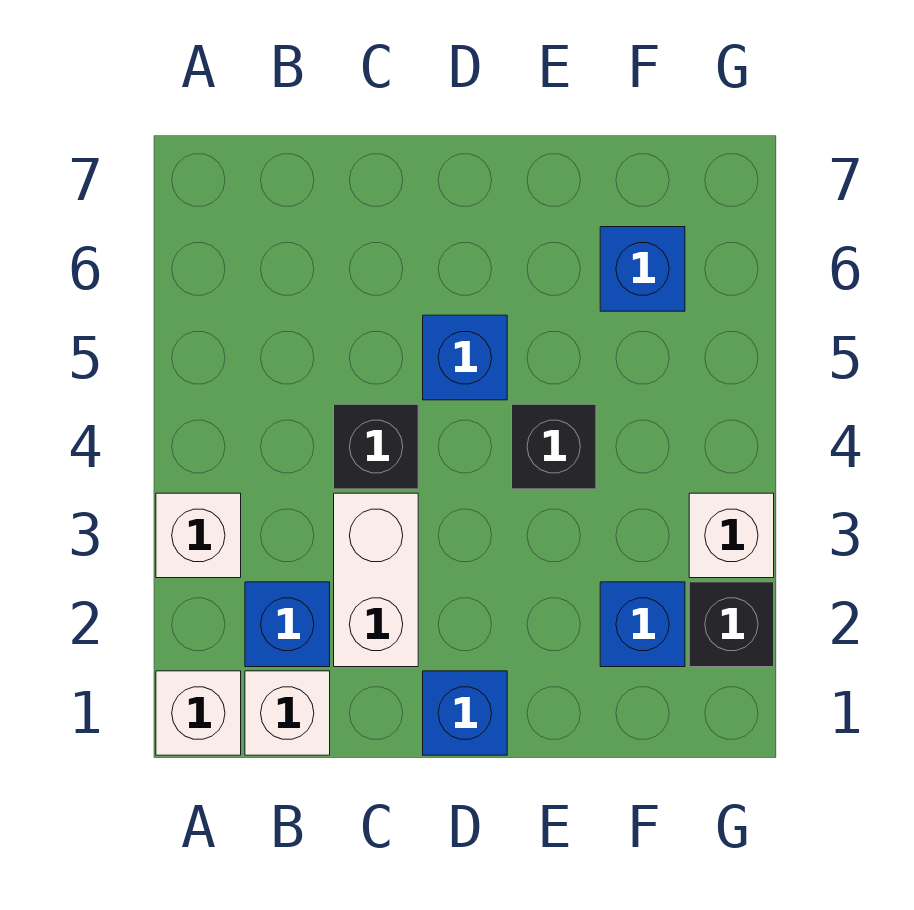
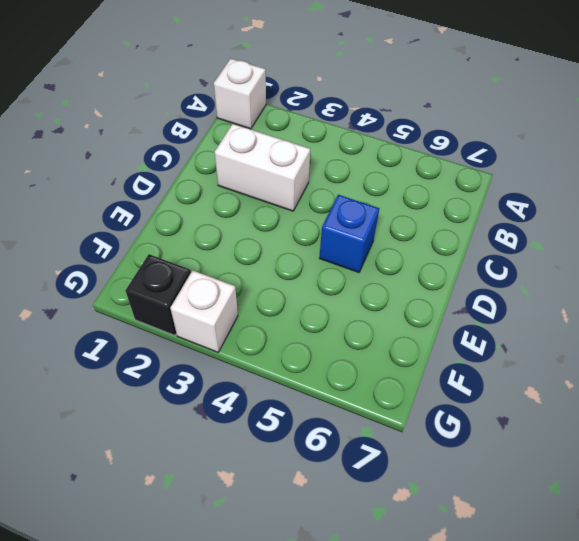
none -> white 1x1 brick [156,493,241,578]
none -> white 1x1 brick [245,671,330,755]
none -> blue 1x1 brick [245,582,330,667]

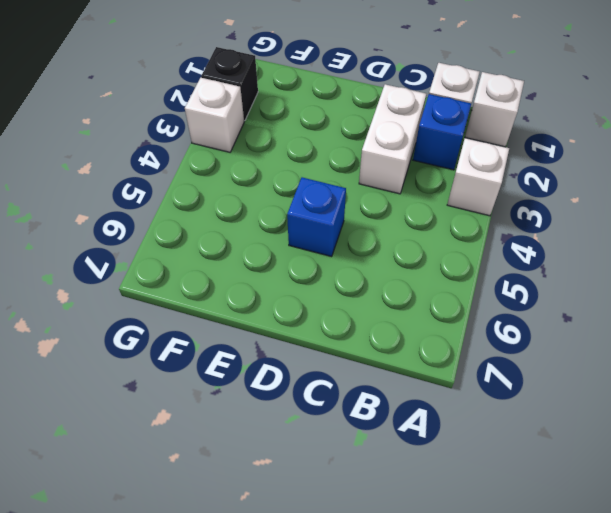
none -> black 1x1 brick [334,404,418,489]
none -> blue 1x1 brick [423,671,507,755]
none -> black 1x1 brick [512,404,596,489]

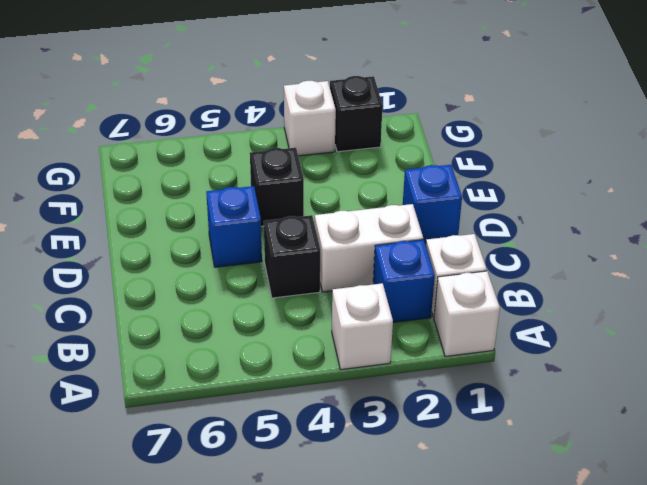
none -> blue 1x1 brick [600,582,685,667]
none -> blue 1x1 brick [600,227,685,311]

